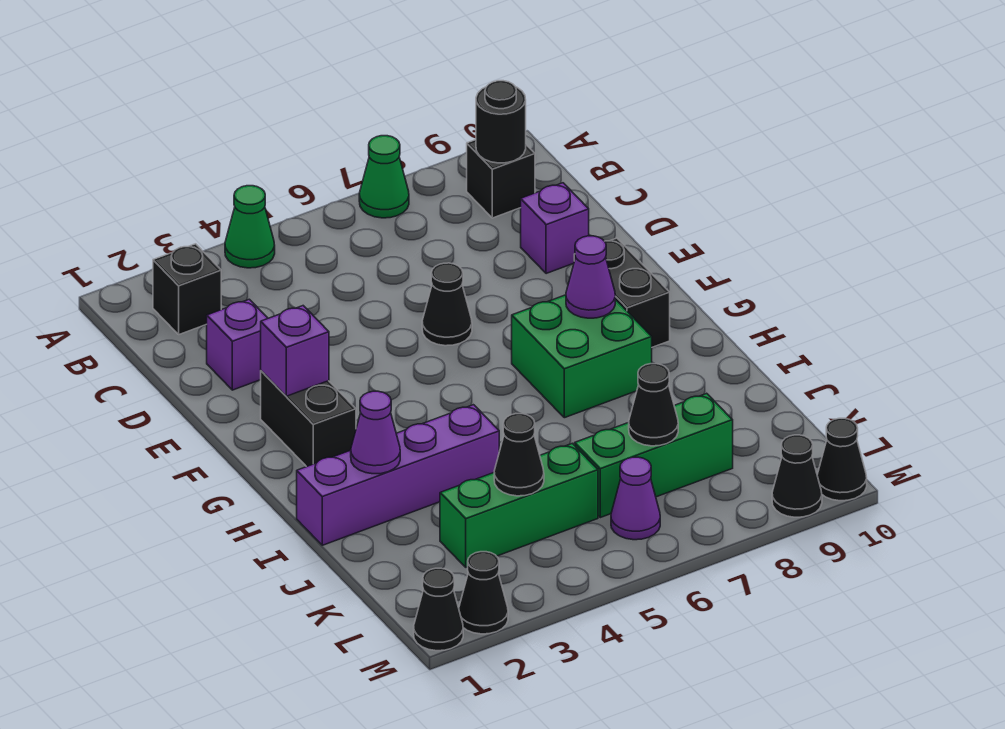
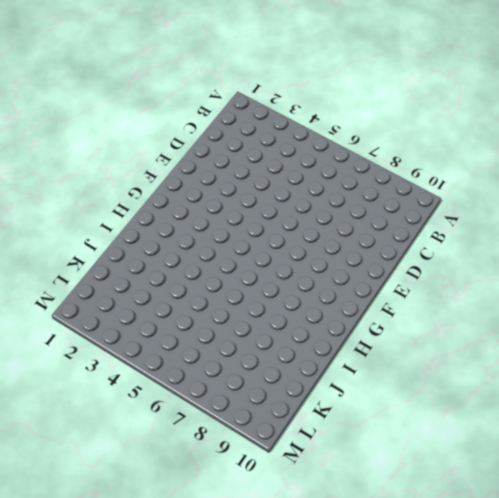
none -> green 1x1 cone [225,186,275,268]
none -> green 1x1 cone [359,136,409,218]
none -> black 1x1 brick [153,244,221,334]

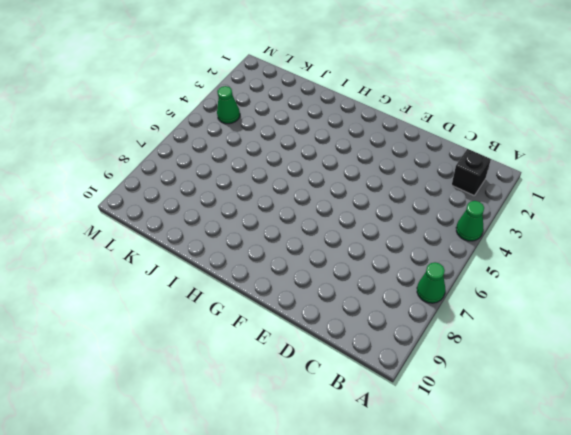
green 1x1 cone [217,86,240,124] -> none
none -> black 1x1 brick [467,140,535,218]
none -> purple 1x1 brick [206,299,268,390]
none -> purple 1x1 brick [521,183,589,274]

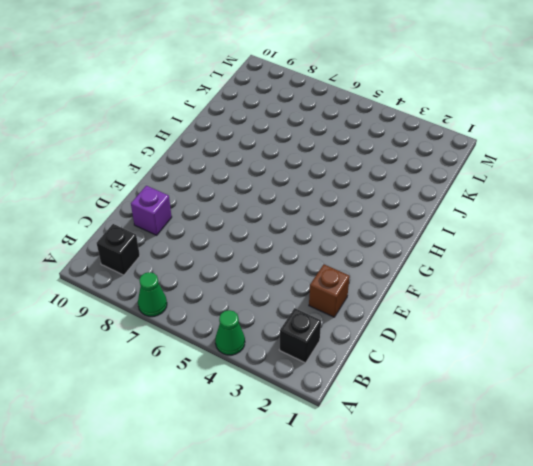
brown 1x1 brick [309,264,350,317] -> purple 1x1 brick [206,299,268,390]
none -> black 1x1 cone [422,263,472,346]
none -> black 1x2 brick [261,371,356,467]
none -> black 1x2 brick [574,238,670,347]

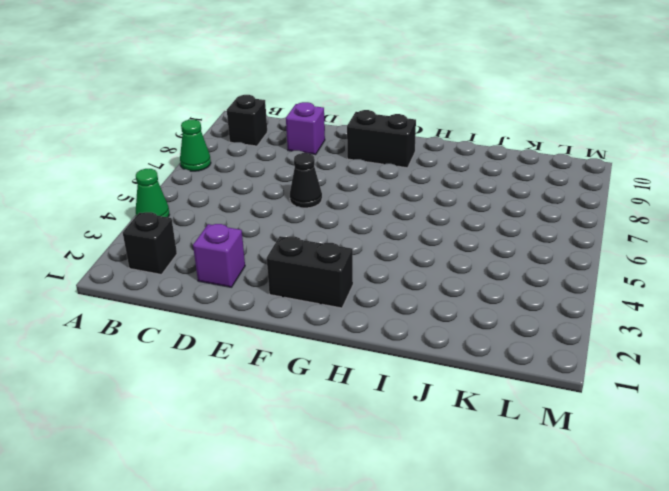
none -> green 2x2 brick [512,295,652,418]
none -> purple 1x4 brick [297,405,499,545]
none -> green 1x3 brick [440,443,598,567]

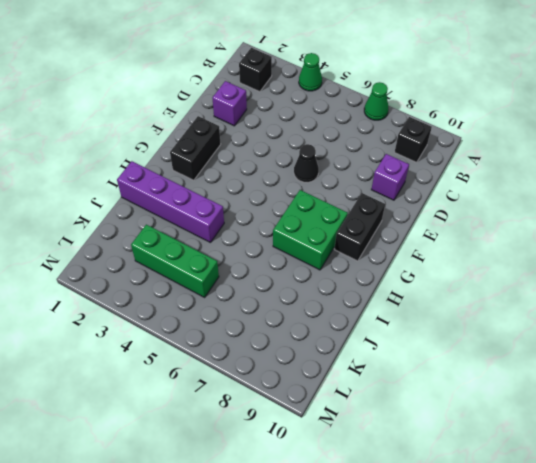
none -> green 1x3 brick [575,393,733,518]
none -> purple 1x1 cone [611,457,660,540]
none -> black 1x1 cone [414,568,463,651]

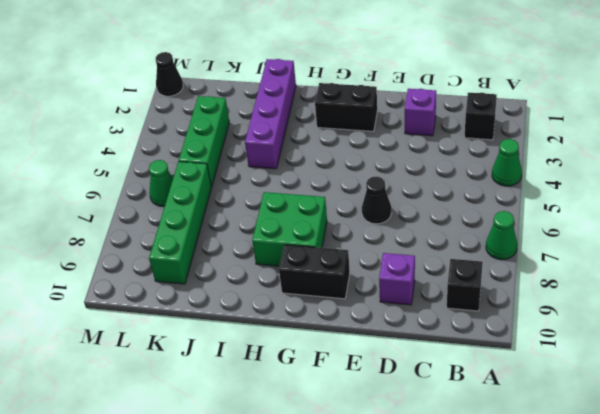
green 1x4 brick [149,162,212,284] -> green 1x3 brick [575,393,733,518]
green 1x1 cone [149,160,173,206] -> purple 1x1 cone [611,457,660,540]
none -> black 1x1 cone [459,552,508,634]
none -> black 1x1 cone [772,435,822,517]
none -> black 1x1 cone [817,418,867,501]

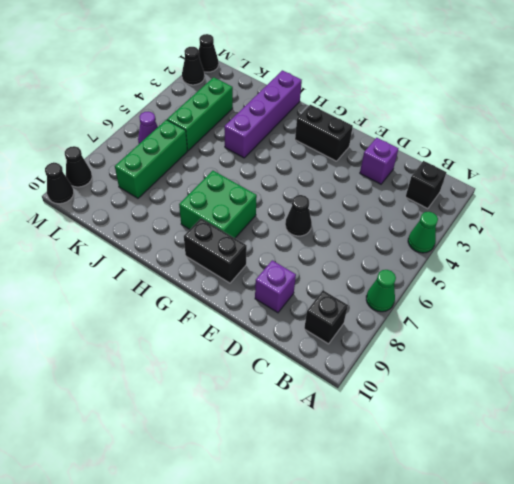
none -> black 1x1 round brick [476,81,526,163]
none -> purple 1x1 brick [261,306,329,396]
none -> purple 1x1 cone [566,236,615,318]

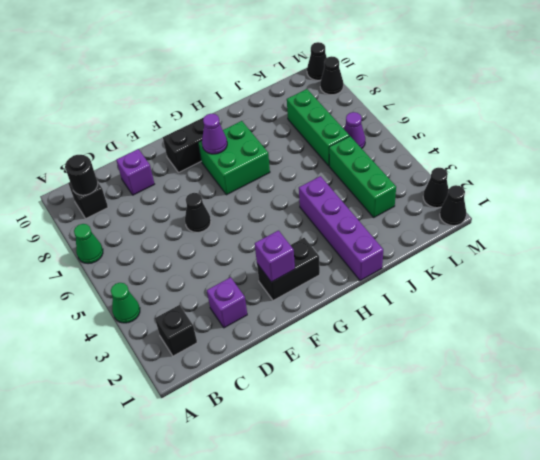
none -> purple 1x1 cone [351,391,400,474]
none -> black 1x1 cone [494,414,544,496]
none -> black 1x1 cone [629,364,678,446]

